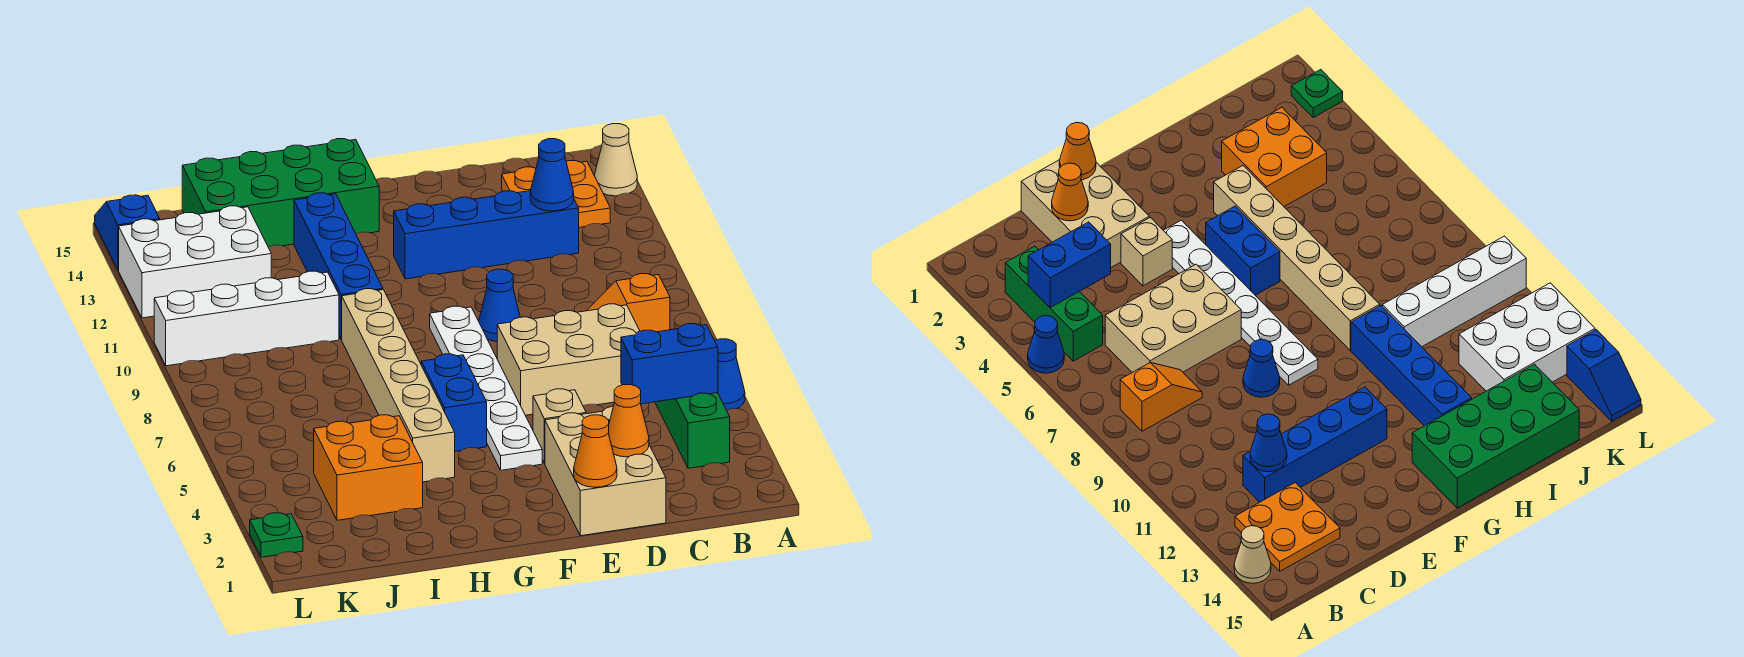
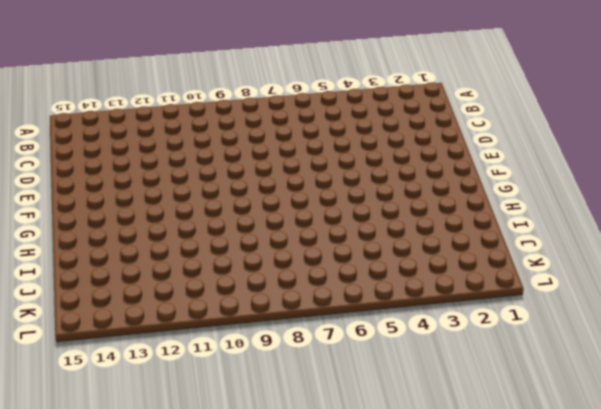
none -> blue 1x1 cone [715,339,745,410]
none -> tan 1x1 cone [594,124,637,196]
none -> green 1x3 brick [655,393,730,468]

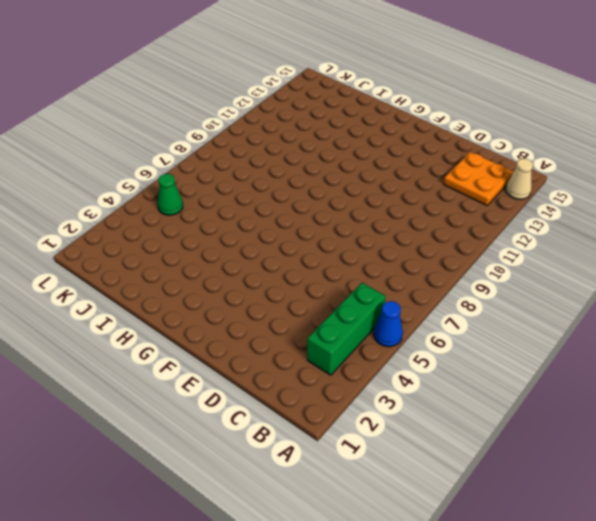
green 1x1 cone [158,174,183,215] -> none
none -> orange 1x2 slope [587,274,670,332]
none -> tan 2x3 brick [497,304,640,415]
none -> blue 1x4 brick [394,191,579,279]

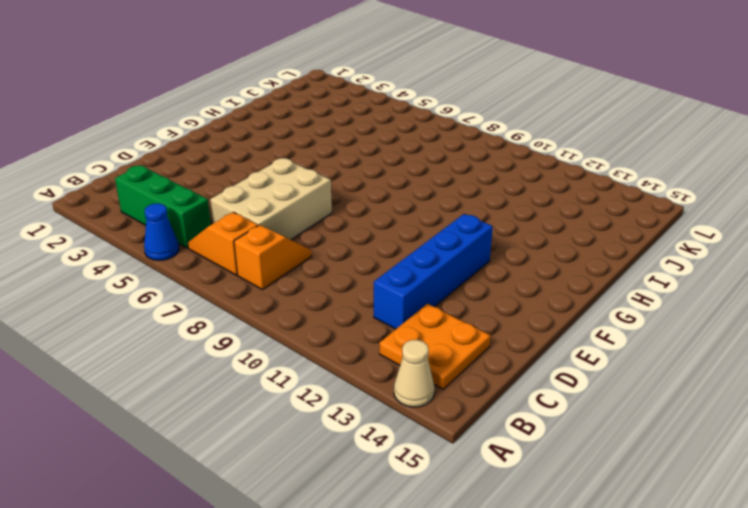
orange 1x2 slope [188,212,258,275] -> none
none -> tan 2x3 brick [545,406,666,536]
none -> tan 1x1 brick [533,389,586,464]
none -> blue 1x1 cone [479,269,520,341]

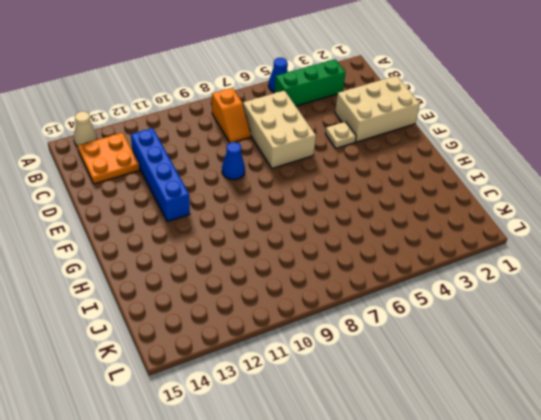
tan 1x1 plate [325,122,356,148] -> tan 1x1 brick [533,389,586,464]
none -> white 1x6 plate [430,306,542,470]
none -> blue 1x2 brick [421,354,487,451]
none -> green 2x4 brick [182,139,379,247]

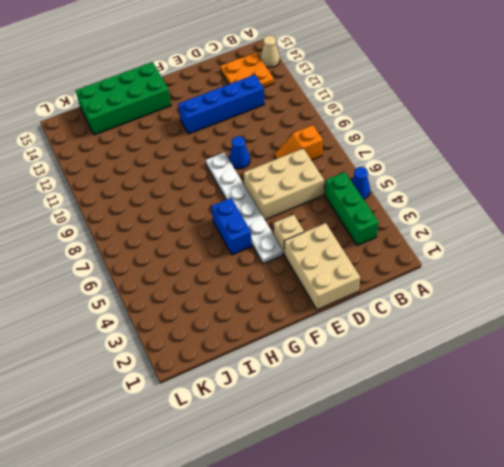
none -> tan 1x6 brick [342,289,455,482]
none -> blue 1x4 brick [294,193,383,340]
none -> orange 2x2 brick [314,415,423,520]

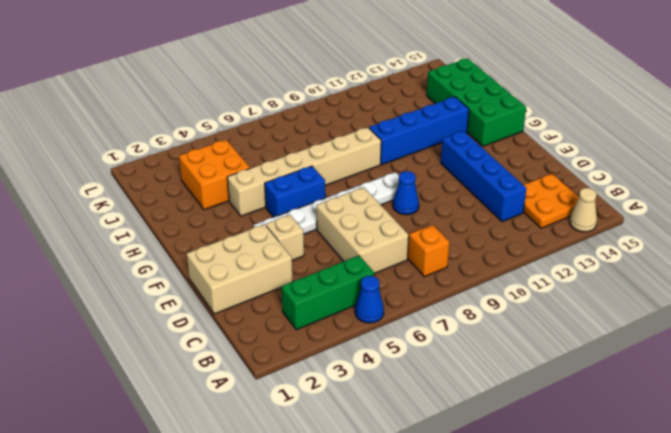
none -> white 1x4 brick [154,271,339,366]
none -> white 2x3 brick [119,206,271,318]
none -> green 1x1 plate [250,513,303,557]

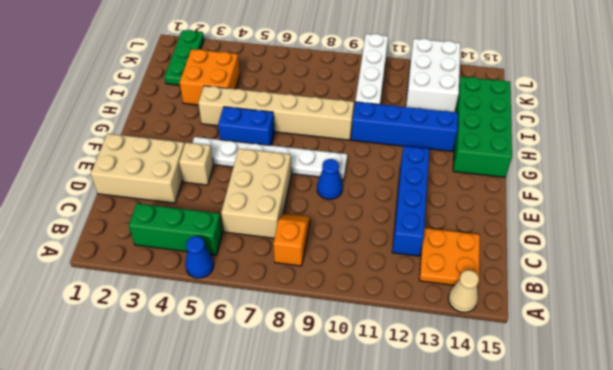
green 1x3 plate [164,30,204,85] -> green 1x1 plate [250,513,303,557]
none -> blue 1x2 slope [95,195,160,270]
none -> blue 1x2 brick [621,324,718,404]
none -> blue 1x1 cone [530,139,574,211]

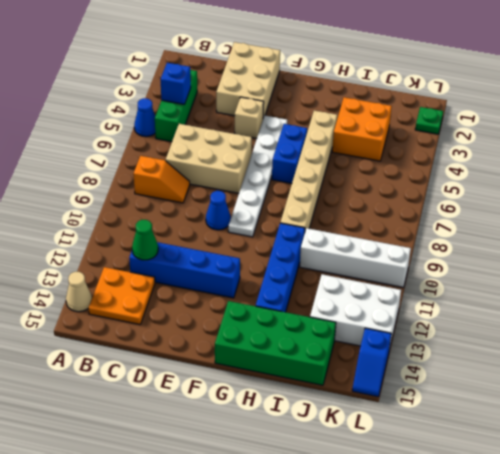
blue 1x1 brick [160,63,191,105] -> blue 1x2 brick [621,324,718,404]
green 1x1 cone [132,220,158,260] -> blue 1x1 cone [530,139,574,211]
none -> orange 1x1 cone [609,385,649,457]
none -> orange 1x1 cone [574,415,617,487]

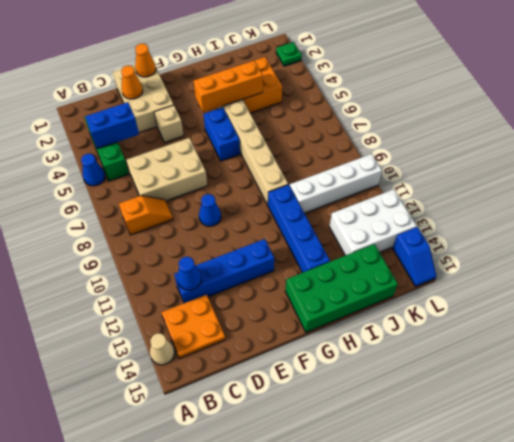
orange 1x3 brick [194,61,263,113] -> none
none -> white 1x6 plate [430,306,542,470]

